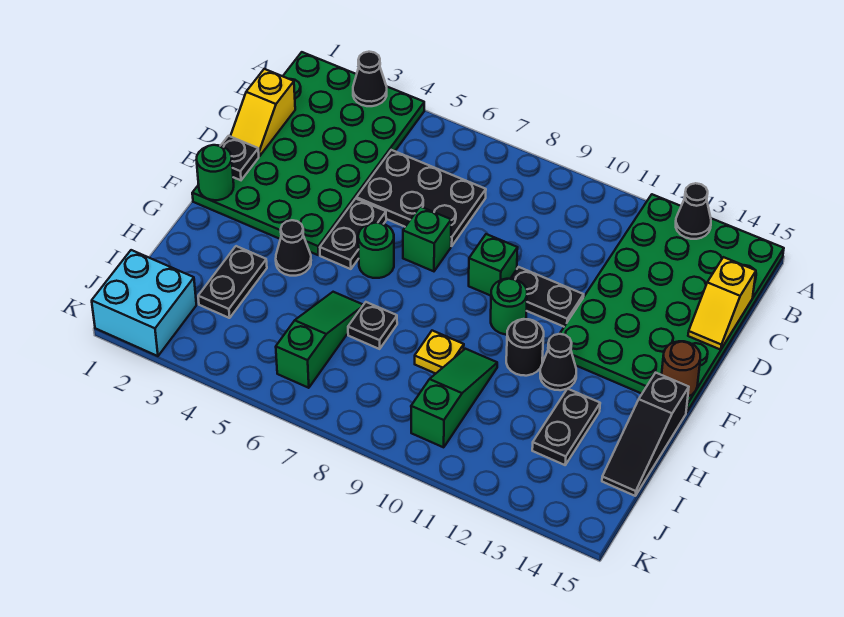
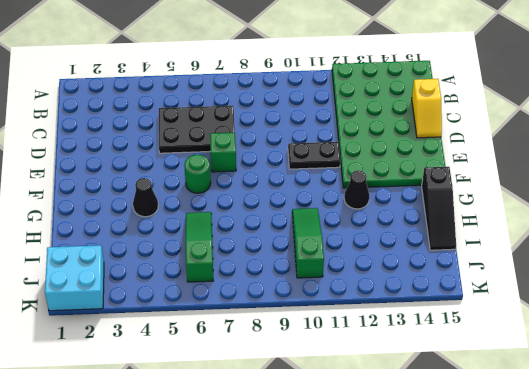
none -> green 4x6 plate [192,52,424,255]
none -> black 1x2 plate [320,199,386,269]
none -> green 1x1 brick [469,234,518,296]

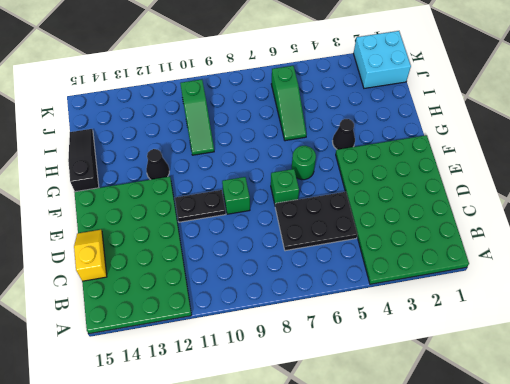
none -> black 1x2 plate [320,199,386,269]
none -> green 1x1 round brick [491,279,527,335]
none -> black 1x1 round brick [506,319,544,376]

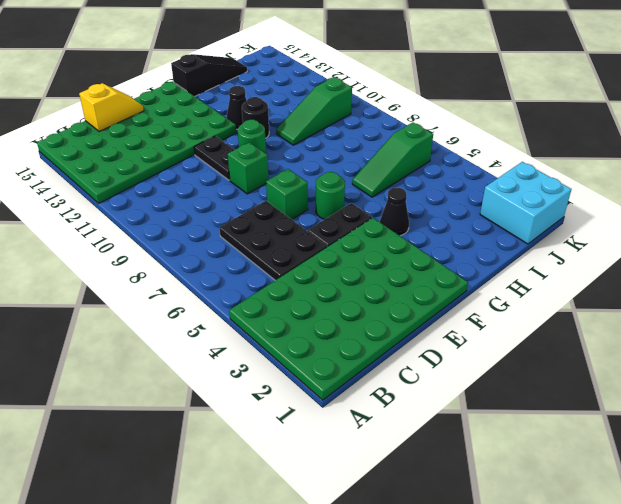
none -> black 1x2 plate [198,246,267,318]
none -> black 1x1 plate [348,302,397,349]
none -> yellow 1x1 plate [415,331,464,374]

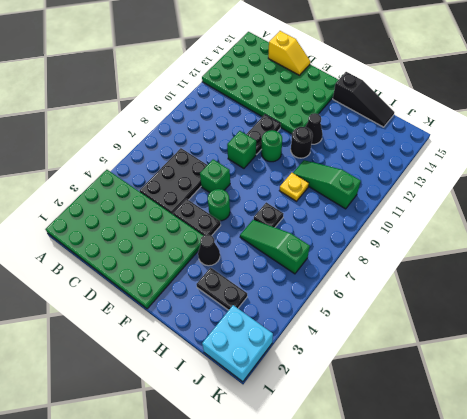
none -> black 1x2 plate [532,389,600,465]
none -> black 1x1 cone [353,52,387,106]
none -> black 1x1 cone [676,183,711,239]

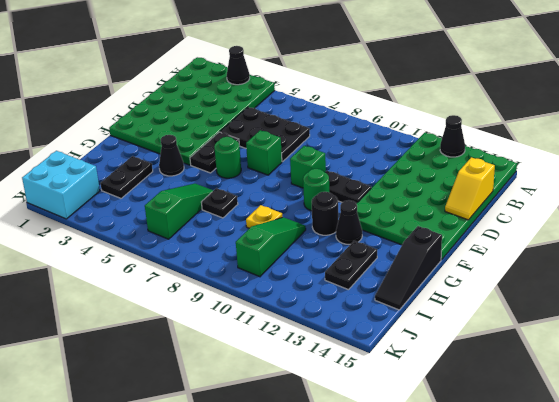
none -> yellow 1x2 slope [230,69,295,156]
none -> black 1x1 plate [221,136,259,180]
none -> green 1x1 round brick [197,145,234,200]

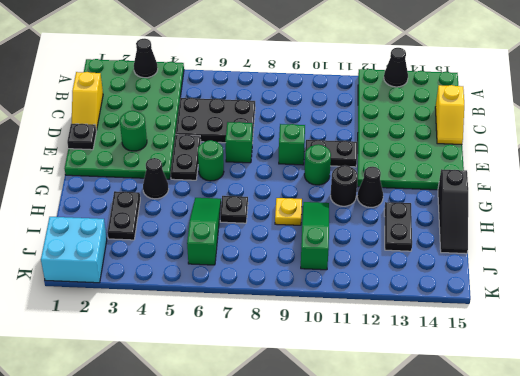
green 1x1 round brick [120,111,147,151] -> green 1x1 round brick moved to [197,145,234,200]
none -> brown 1x1 round brick [662,341,700,397]

